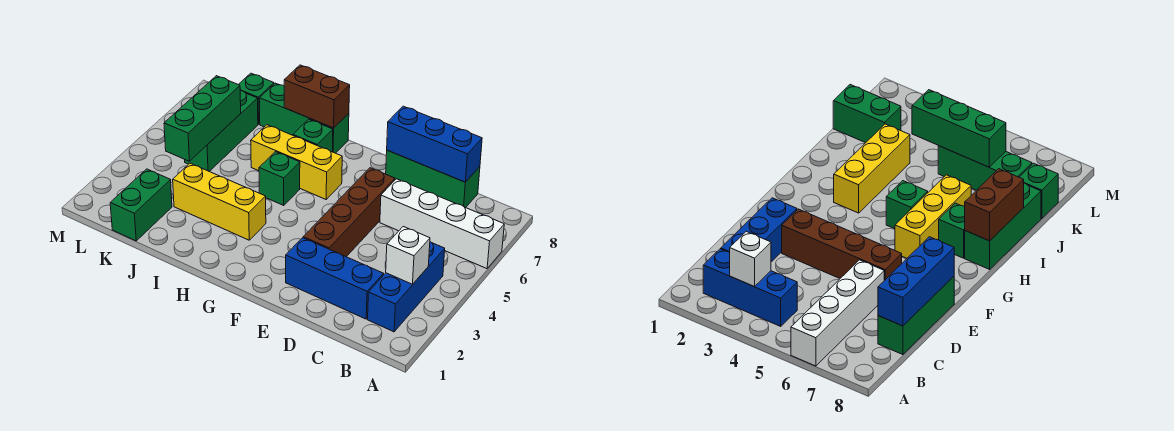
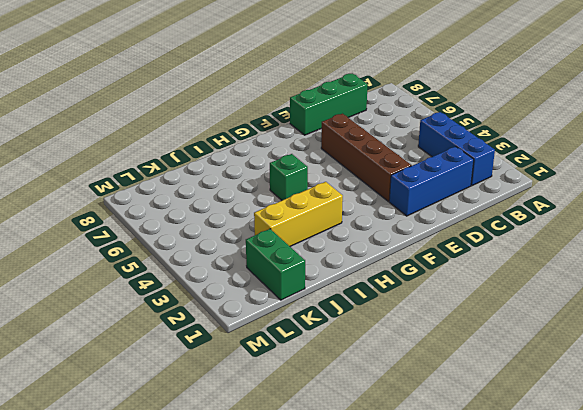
none -> white 1x4 brick [380,179,504,269]
none -> yellow 1x3 brick [251,125,342,199]
none -> green 1x1 brick [293,119,333,152]

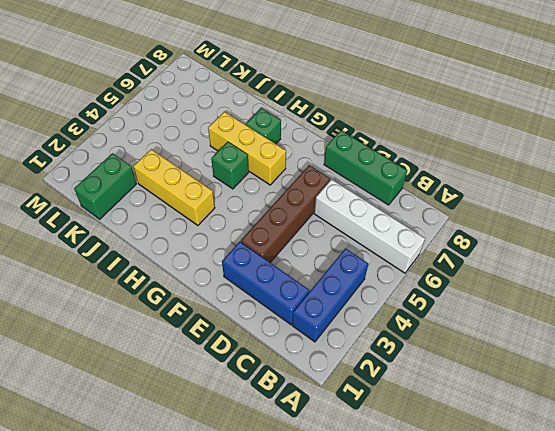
none -> green 1x3 brick [259,83,349,153]
none -> green 1x3 brick [185,91,258,171]
none -> green 1x1 brick [238,73,274,124]

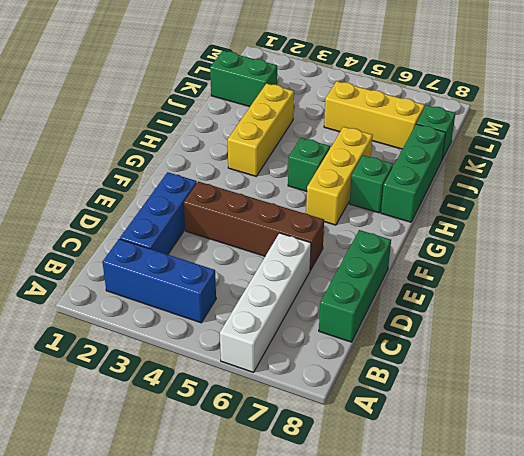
yellow 1x3 brick [324,81,425,149] -> green 1x3 brick [185,91,258,171]
none -> white 1x1 brick [386,227,430,284]
none -> blue 1x3 brick [387,106,482,182]
none -> brown 1x2 brick [284,65,350,128]

